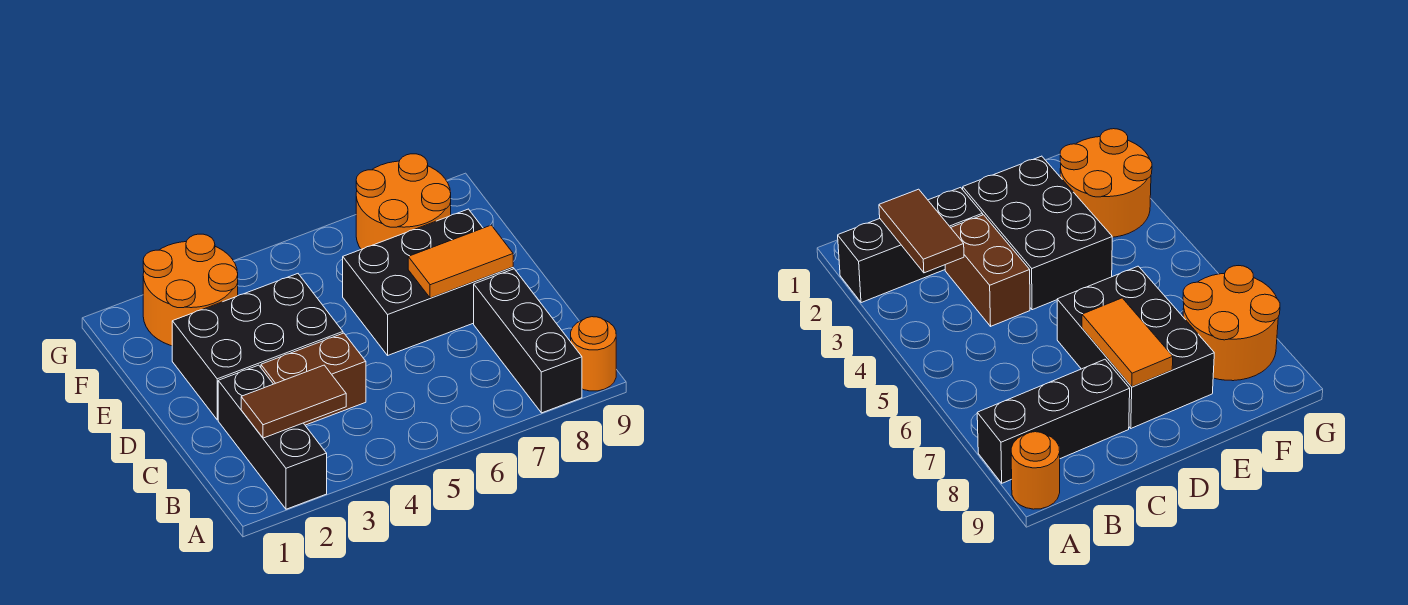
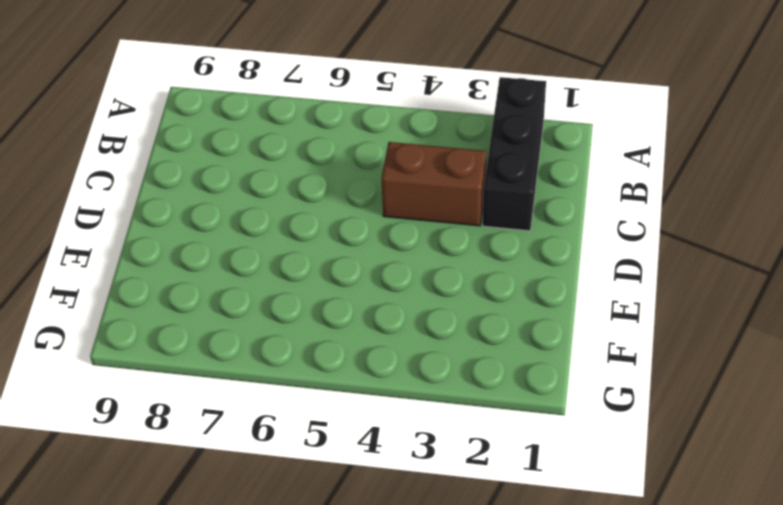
none -> black 1x3 brick [474,269,582,413]
none -> orange 1x1 round brick [571,317,616,391]

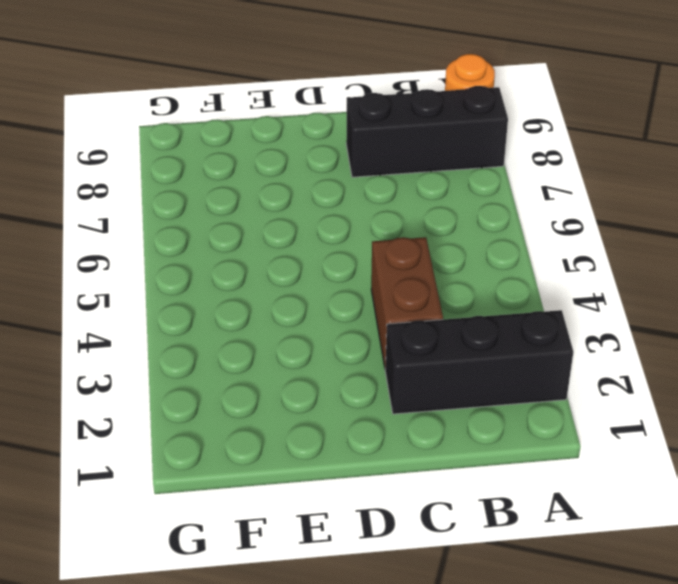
none -> black 2x3 brick [172,274,343,420]
none -> black 2x3 brick [343,209,513,355]

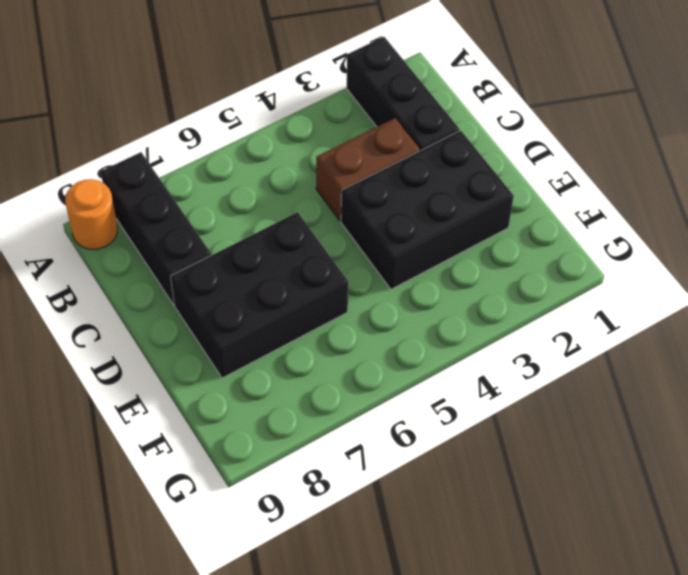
none -> orange 2x2 round brick [143,234,238,346]
none -> orange 2x2 round brick [356,154,451,249]

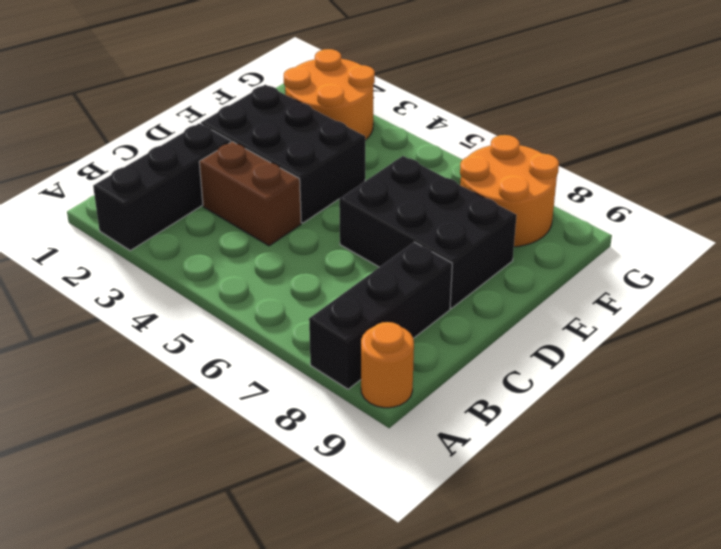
none -> brown 1x2 tile [241,365,346,438]
none -> orange 1x2 tile [408,225,513,298]

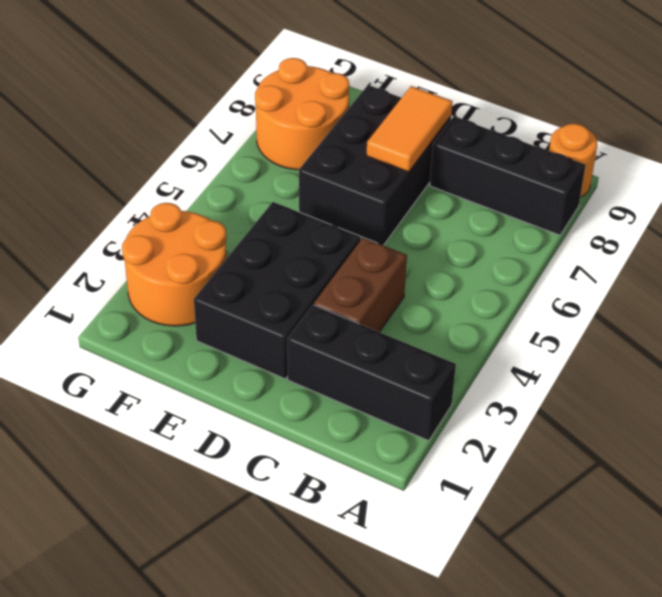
none -> brown 1x2 tile [241,365,346,438]

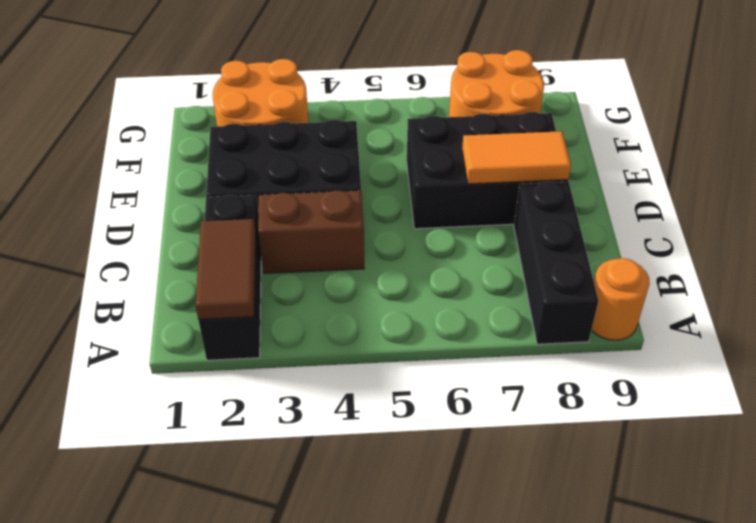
brown 1x2 tile [195,219,255,319] -> brown 1x2 tile turned to [241,365,346,438]

